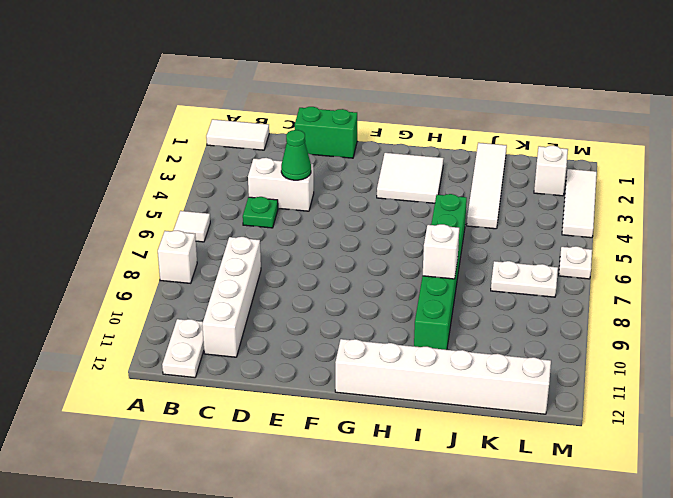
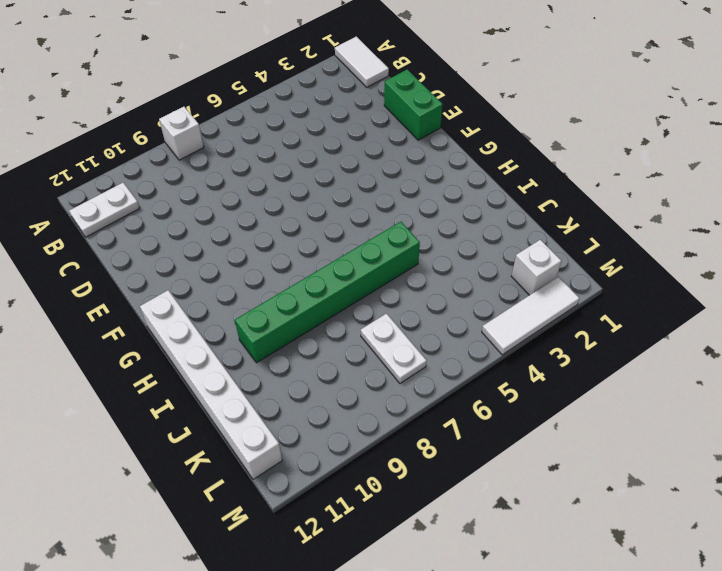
none -> white 1x1 tile [174,211,210,242]
none -> white 1x2 brick [248,158,314,211]
none -> green 1x1 plate [243,197,278,228]

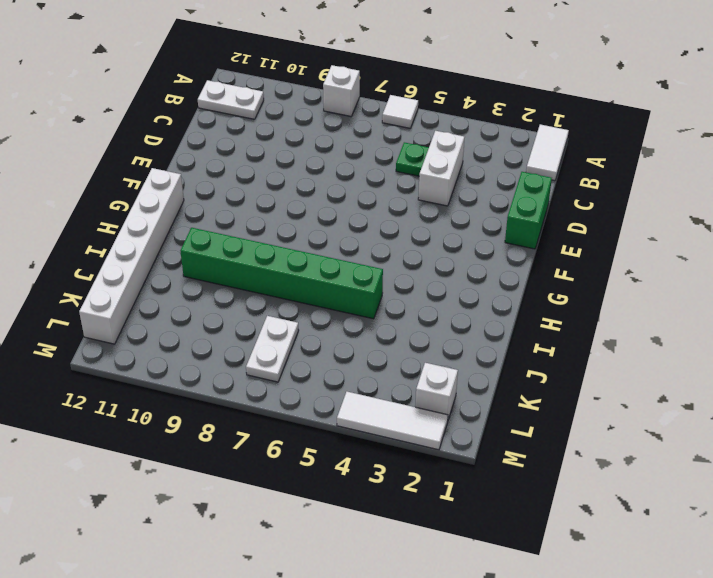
none -> white 1x4 brick [202,237,261,357]
none -> white 2x2 tile [377,153,444,203]
none -> white 1x4 tile [467,143,507,229]

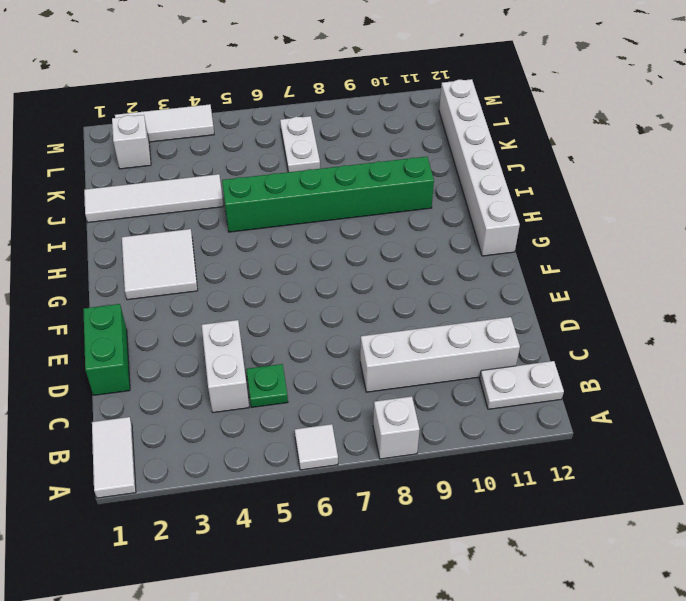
none -> white 1x1 plate [559,246,592,279]
none -> green 1x1 cone [281,130,311,180]
none -> white 1x1 brick [423,224,459,279]

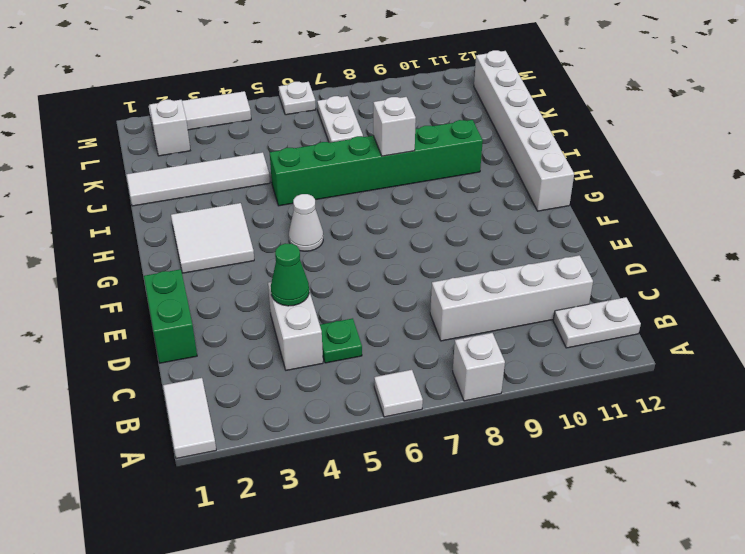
white 1x1 cone [289,194,323,251] -> none

